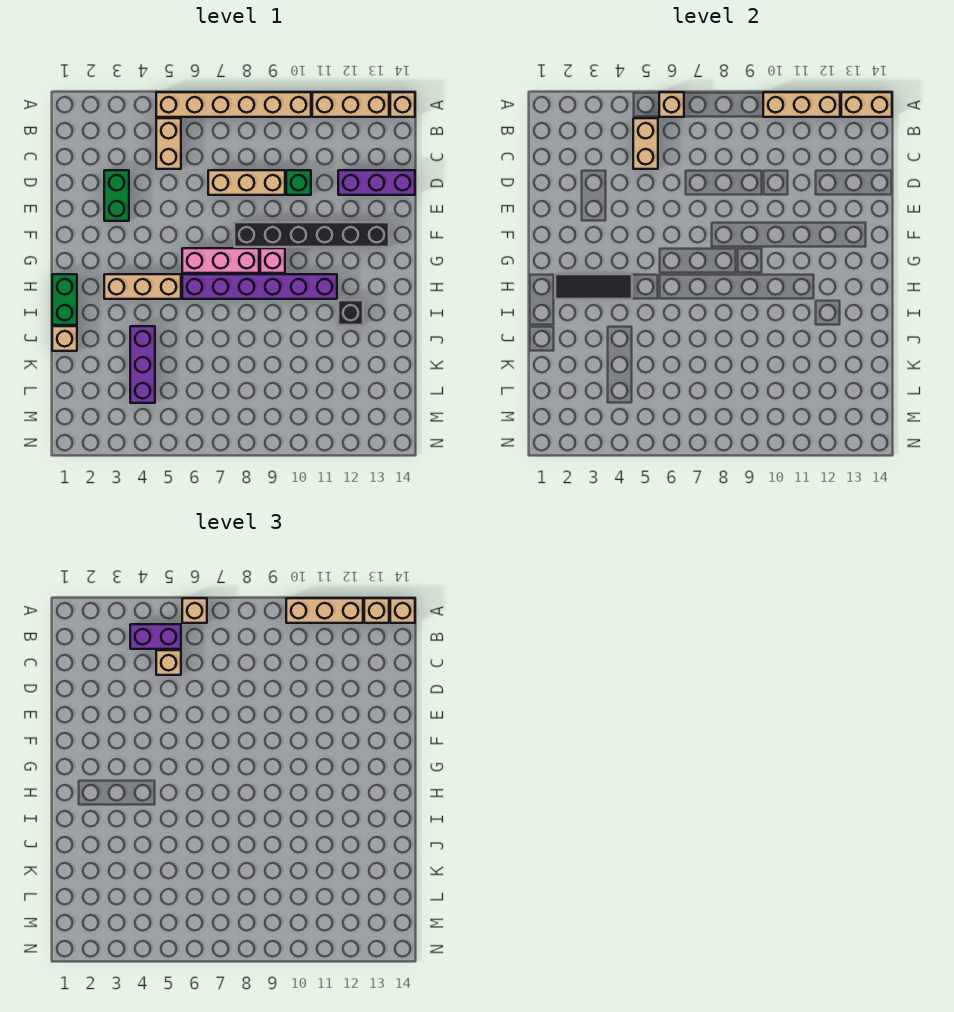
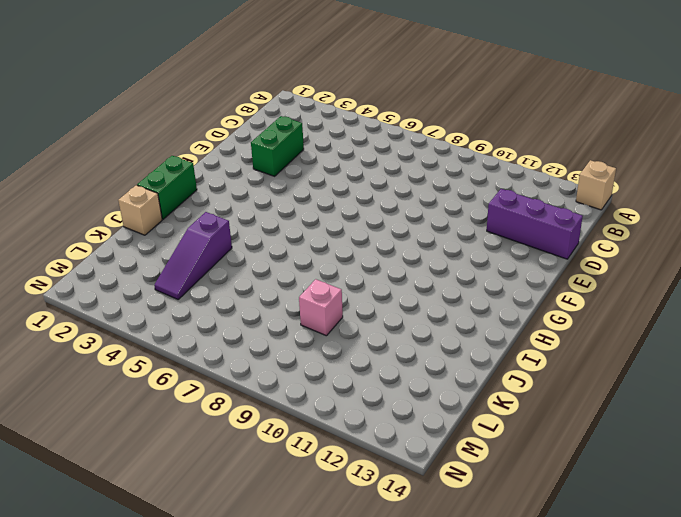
purple 1x3 slope [154,212,232,299] -> purple 1x3 brick [130,326,155,403]
pink 1x1 brick [299,279,343,336] -> pink 1x1 brick moved to [260,248,285,273]
none -> tan 1x6 brick [156,92,311,117]
none -> tan 1x3 brick [312,92,389,117]
none -> tan 1x2 brick [156,118,181,169]

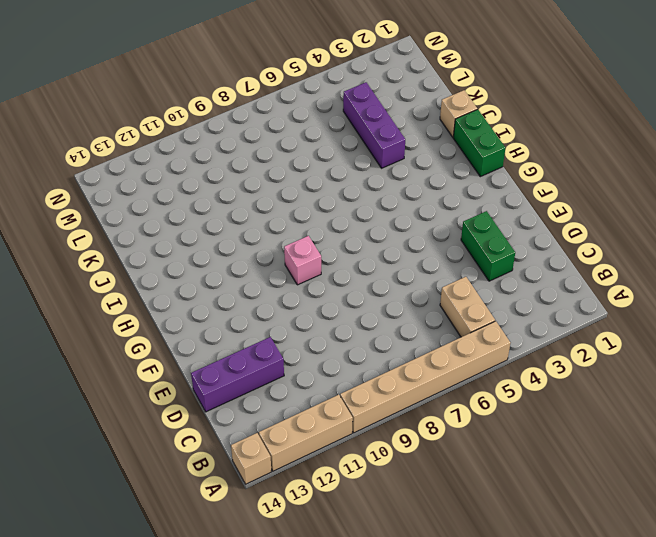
none -> tan 1x3 brick [208,170,285,195]
none -> green 1x1 brick [286,170,311,195]
none -> black 1x6 brick [234,222,389,247]

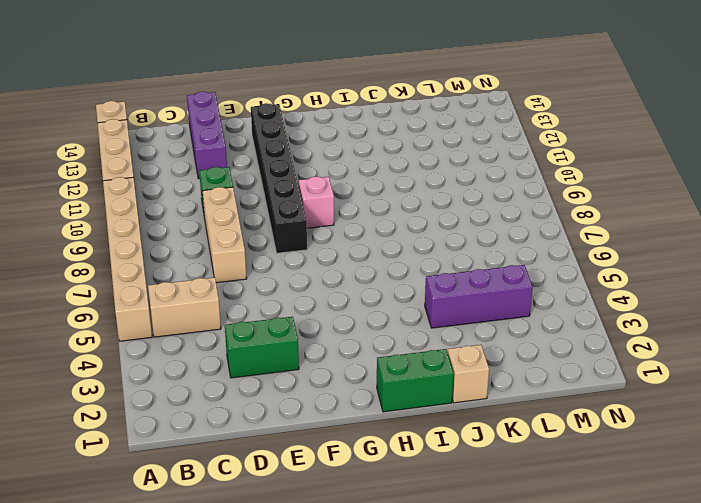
none -> pink 1x3 brick [182,248,259,273]
none -> tan 1x3 brick [104,274,181,299]
none -> purple 1x6 brick [182,274,337,299]

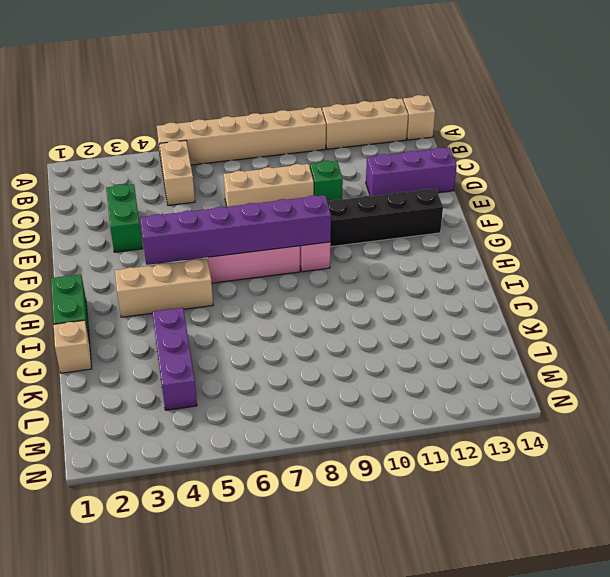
purple 1x6 brick [140,195,331,265] -> purple 1x6 brick moved to [182,274,337,299]
none -> black 1x1 brick [338,300,363,325]
none -> tan 1x1 brick [659,92,684,117]
none -> tan 1x3 brick [763,92,840,117]

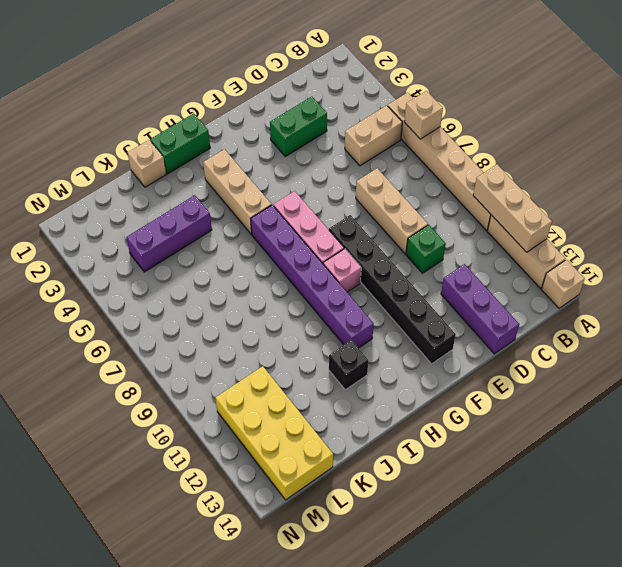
yellow 2x4 brick [215,366,333,500] -> none
none -> tan 1x2 brick [841,92,892,117]
none -> tan 1x2 brick [633,118,658,169]
none -> black 1x3 tile [555,274,632,299]

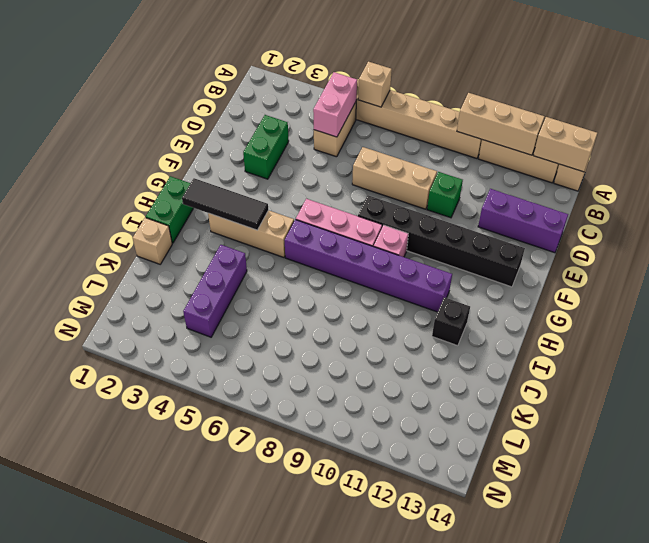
pink 1x2 brick [313,72,357,137] -> tan 1x2 brick [633,118,658,169]
none -> tan 1x1 brick [182,598,207,623]
none -> tan 1x3 brick [286,598,363,623]
none -> tan 1x1 brick [364,598,389,623]

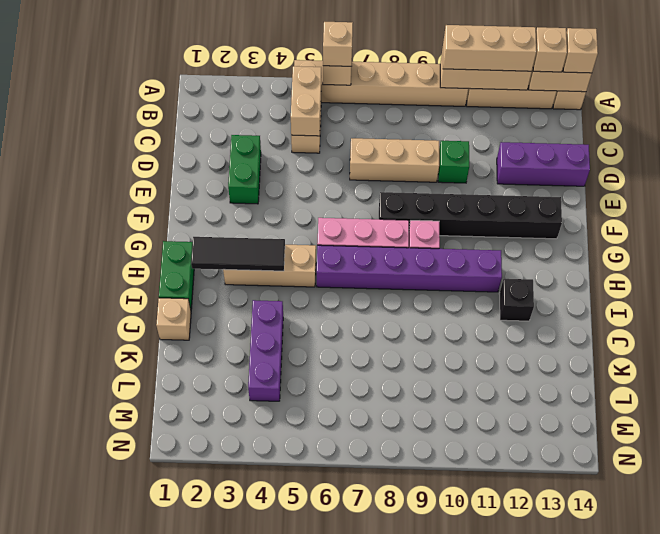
none -> purple 1x2 brick [130,624,181,649]
none -> tan 1x1 brick [156,650,181,675]

